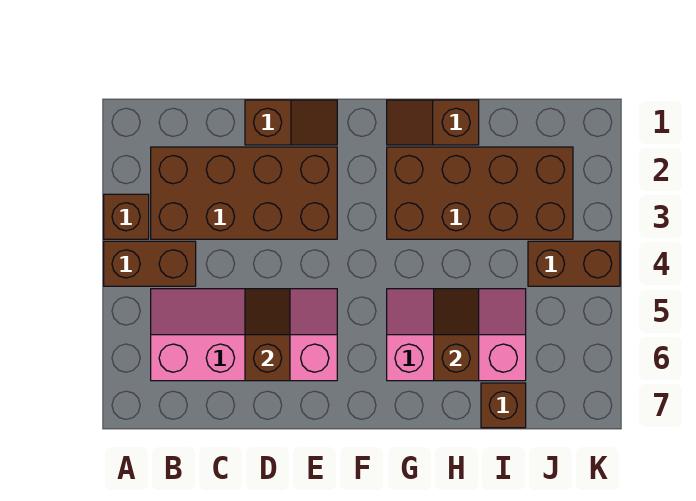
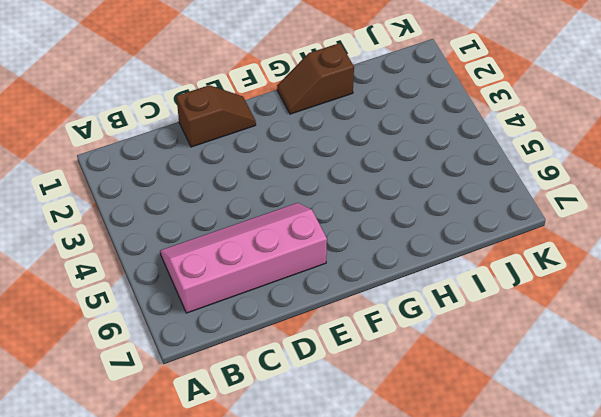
none -> brown 1x1 brick [104,194,149,239]
none -> brown 1x2 brick [104,241,196,286]
none -> brown 2x4 brick [151,147,337,239]

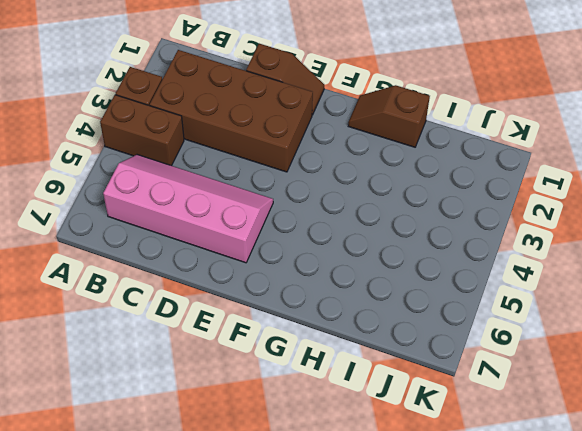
none -> brown 2x4 brick [387,147,573,239]
none -> pink 2x3 slope [387,289,526,381]
none -> brown 1x1 brick [481,383,526,428]

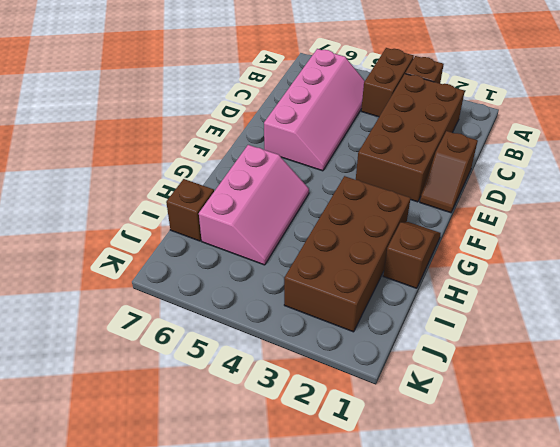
none -> brown 1x2 brick [528,241,620,286]
none -> brown 1x2 slope [245,289,290,381]
none -> brown 1x2 slope [434,289,479,381]

